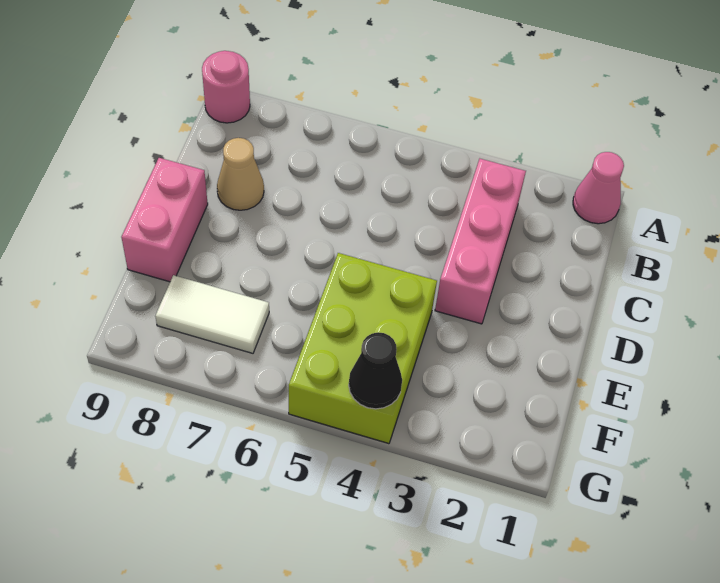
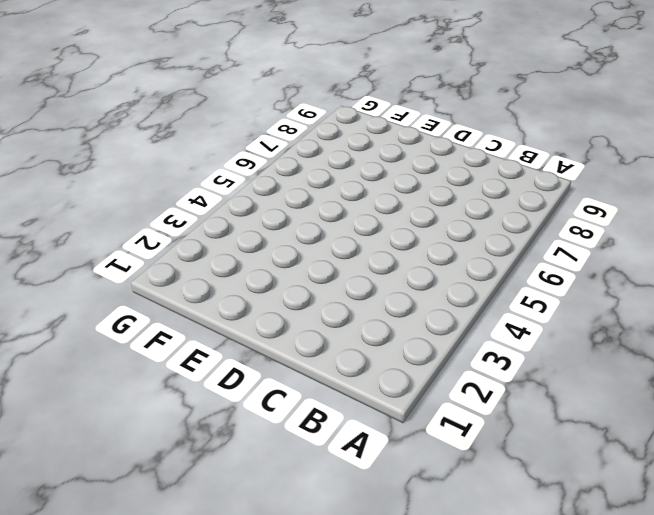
none -> pink 1x1 cone [573,152,624,224]
none -> pink 1x1 round brick [202,51,250,123]

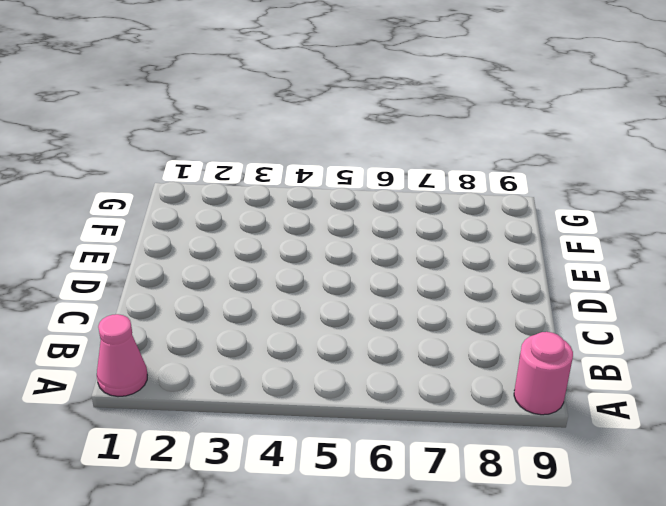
none -> pink 1x3 brick [435,159,526,324]
none -> tan 1x1 cone [217,138,264,210]

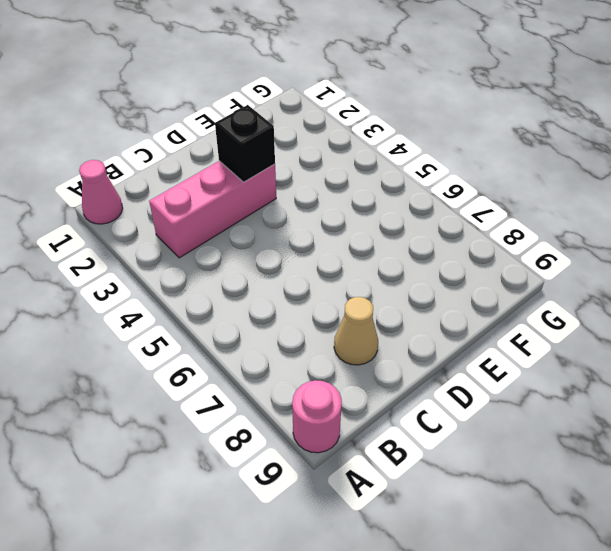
black 1x1 brick [215,105,275,182] -> none
none -> pink 1x2 brick [121,158,208,282]
none -> lime 2x3 brick [289,253,437,444]

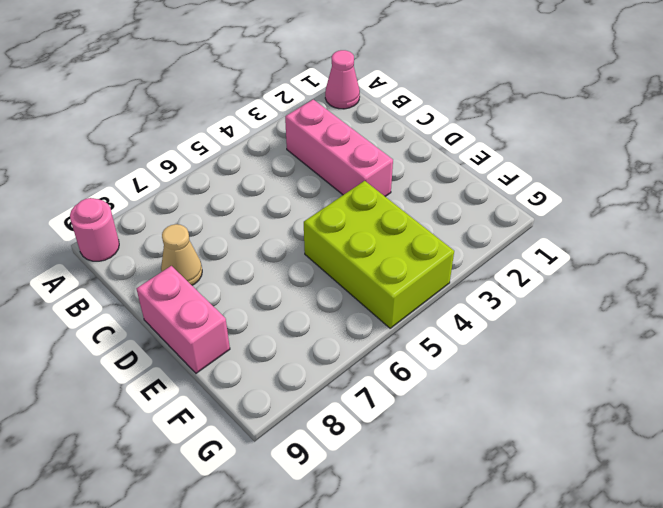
none -> white 1x2 tile [155,275,269,353]
none -> black 1x1 cone [349,332,402,409]

